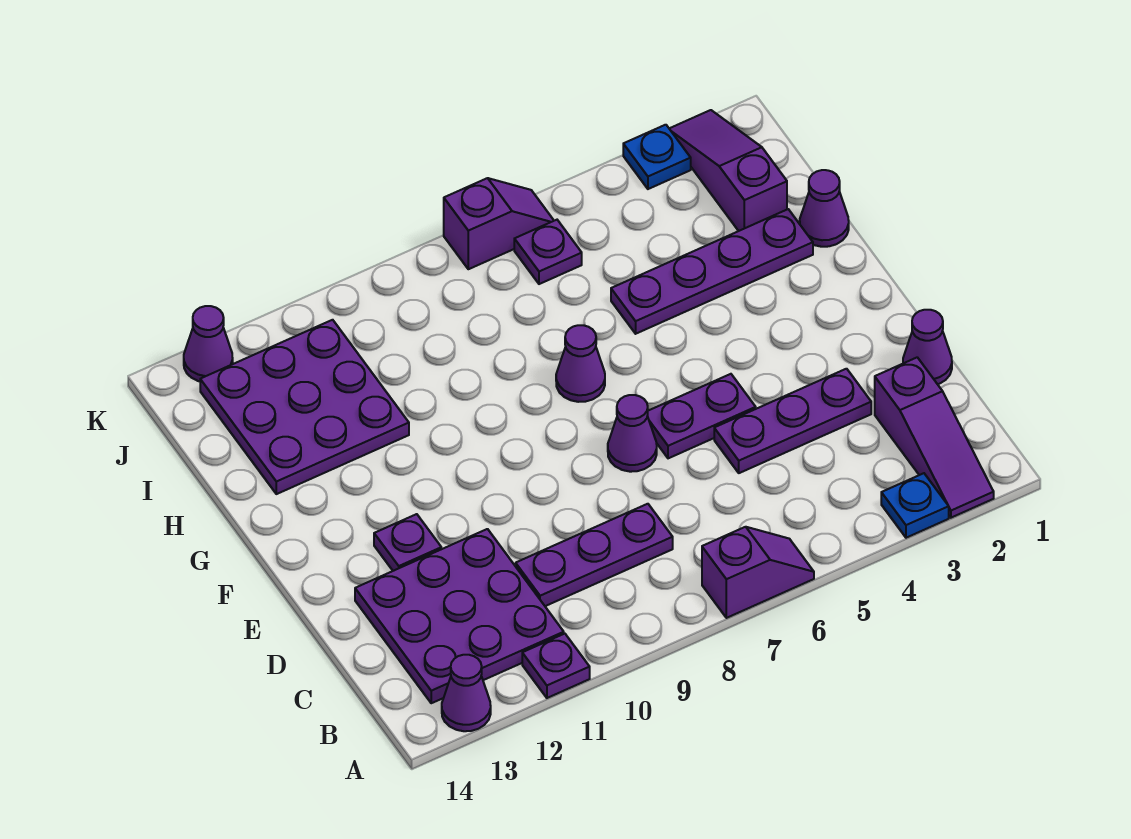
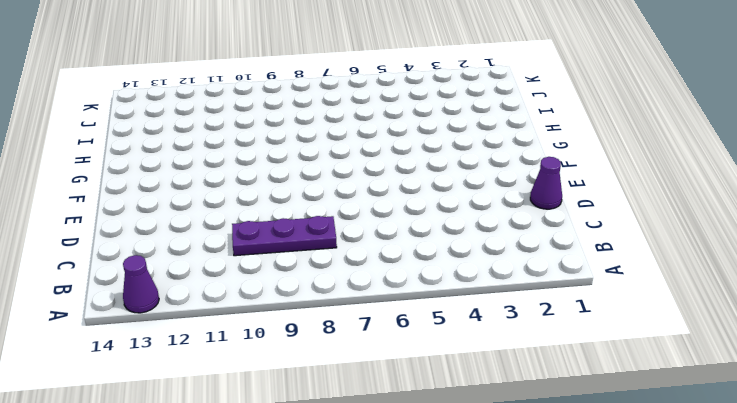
none -> purple 1x3 slope [875,357,994,518]
none -> blue 1x1 plate [881,473,949,538]
none -> purple 1x2 slope [702,527,814,618]

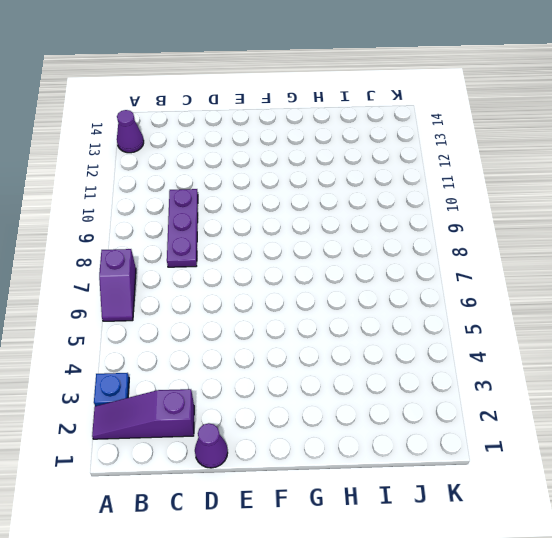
none -> purple 1x1 plate [522,634,590,698]
none -> purple 3x3 plate [355,529,564,703]
none -> purple 1x3 plate [714,369,871,473]

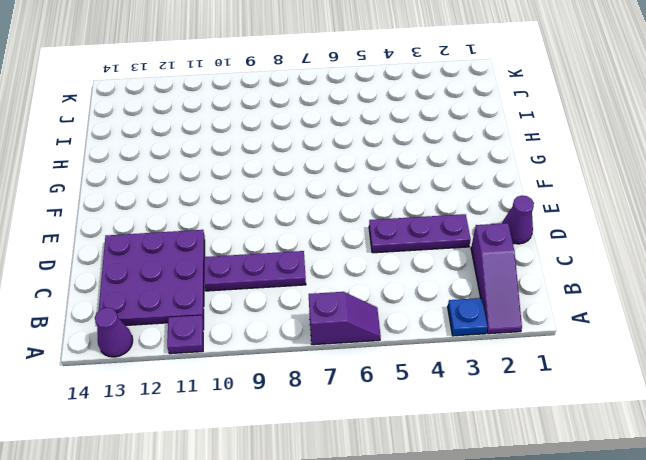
none -> purple 1x2 plate [647,374,756,458]
none -> purple 1x1 cone [608,395,657,472]
none -> purple 1x1 plate [374,514,441,571]

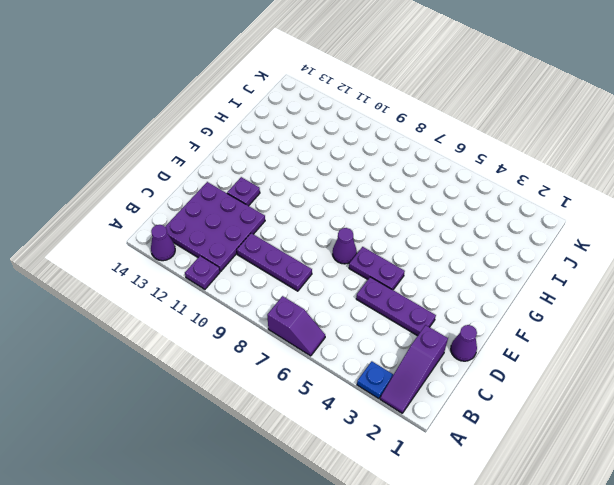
none -> purple 1x1 cone [556,325,605,402]
none -> purple 1x1 cone [800,170,849,247]
none -> purple 1x4 plate [611,209,813,334]

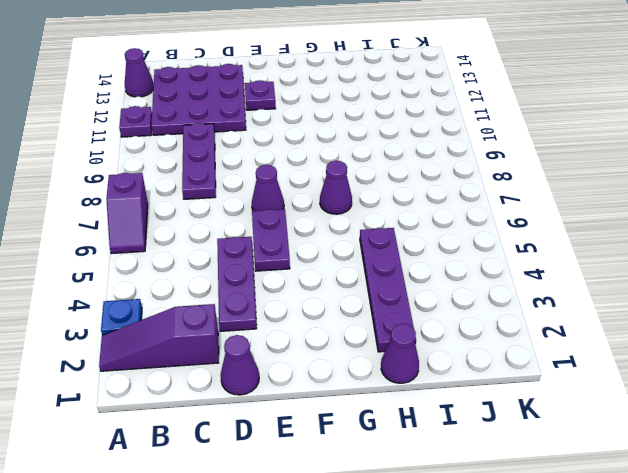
none -> purple 3x3 plate [200,320,409,494]
none -> purple 1x3 slope [669,110,787,231]
none -> purple 1x1 plate [514,220,582,284]

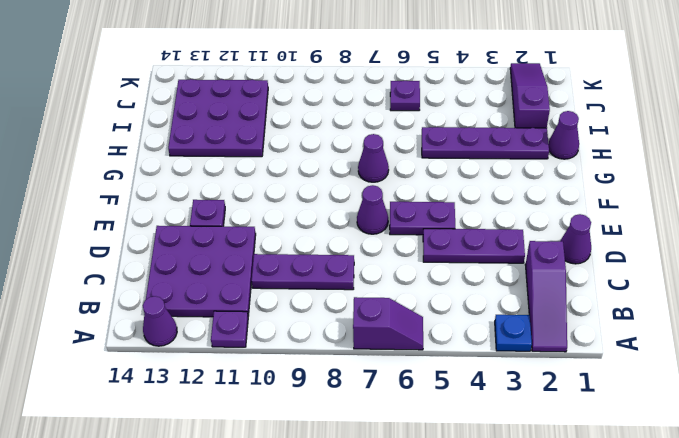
none -> blue 1x1 plate [623,125,691,189]
none -> purple 1x2 slope [444,178,554,269]
none -> purple 1x1 cone [184,306,233,381]

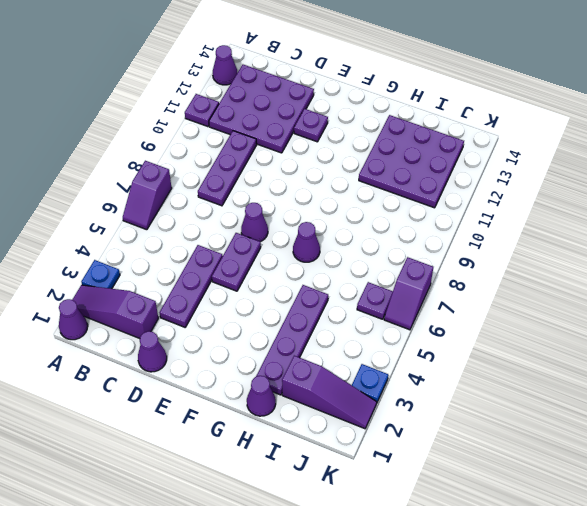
purple 1x1 cone [59,299,88,340] -> purple 1x1 cone moved to [184,306,233,381]

